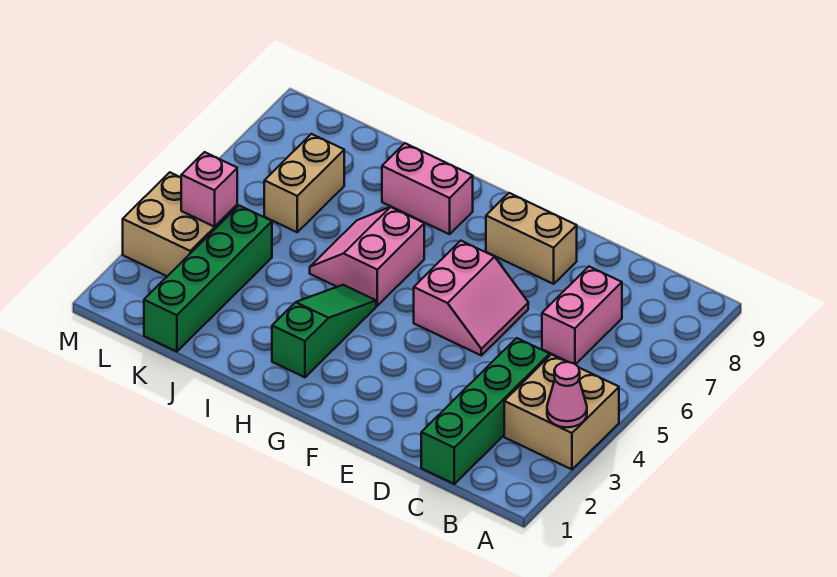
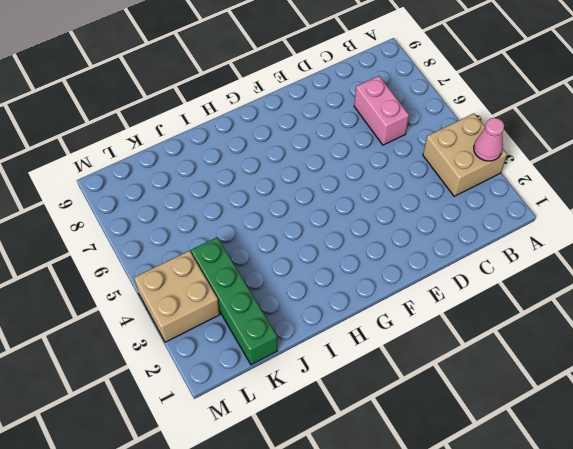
none -> green 1x4 brick [421,338,550,484]
none -> pink 2x2 slope [414,241,528,355]
none -> tan 1x2 brick [486,193,577,284]

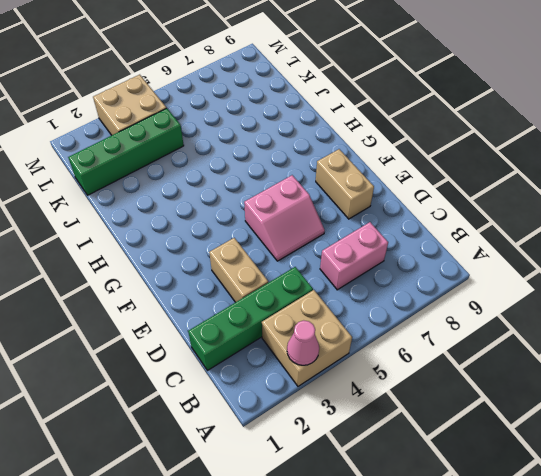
tan 1x2 brick [209,238,268,302] -> tan 1x2 brick turned to [264,134,344,232]
none -> green 1x3 slope [272,285,376,377]
none -> pink 2x2 slope [310,207,424,306]
none -> pink 1x2 brick [382,143,473,234]

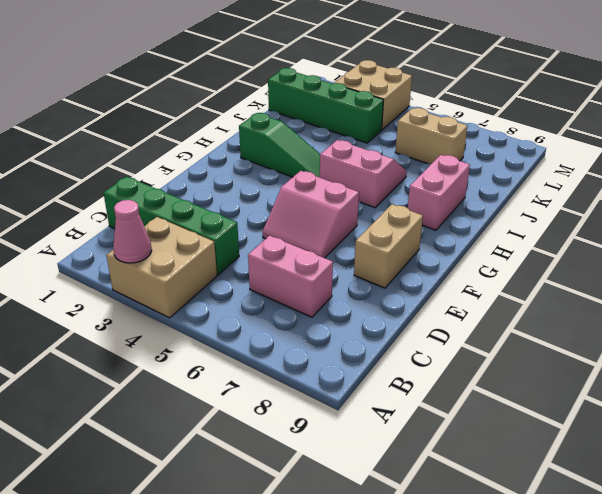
none -> pink 1x1 brick [181,152,237,227]

